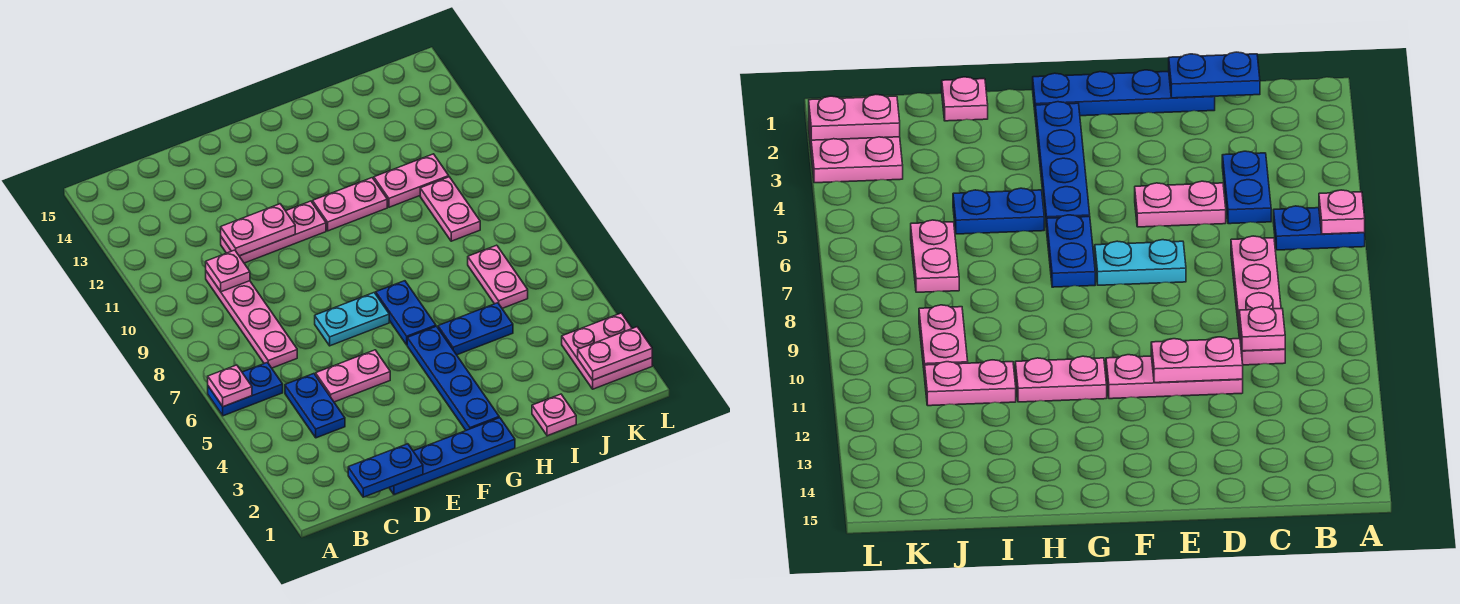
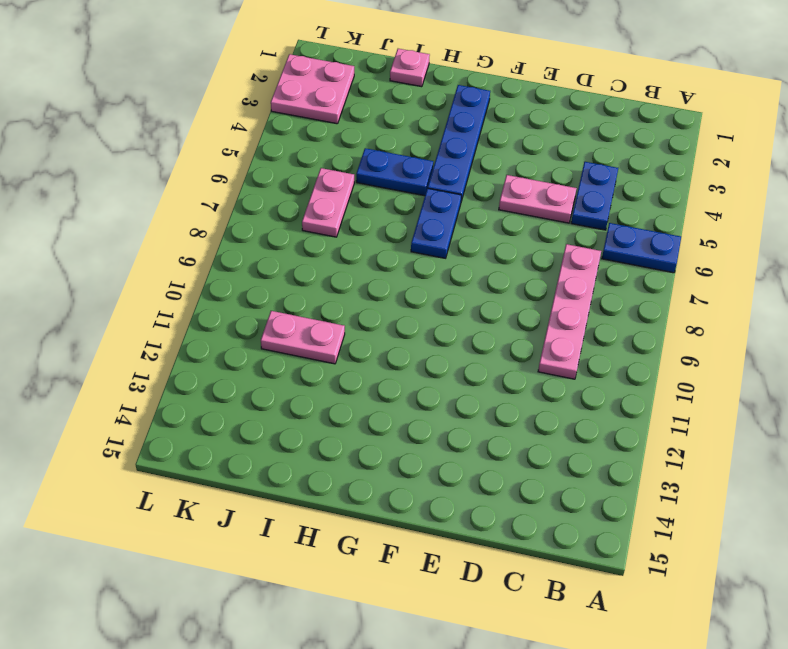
none -> blue 1x4 plate [389,418,515,495]
none -> pink 1x3 plate [221,201,326,263]
none -> cyan 1x2 plate [315,293,389,346]

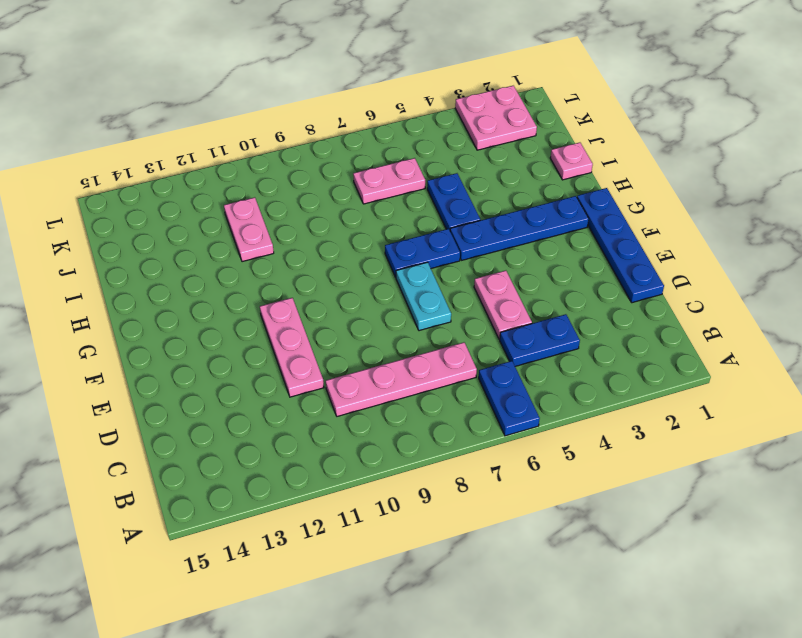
none -> pink 1x2 plate [313,178,387,231]
none -> pink 1x2 plate [420,177,480,241]
none -> pink 1x1 plate [208,365,252,407]

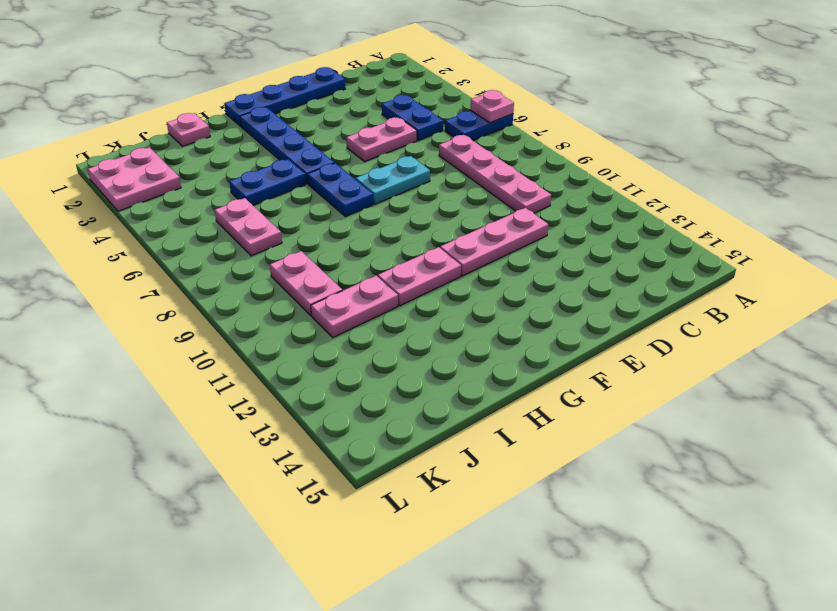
none -> blue 1x2 plate [348,444,423,497]
none -> pink 1x1 plate [206,250,250,292]
none -> pink 1x2 plate [221,204,295,256]

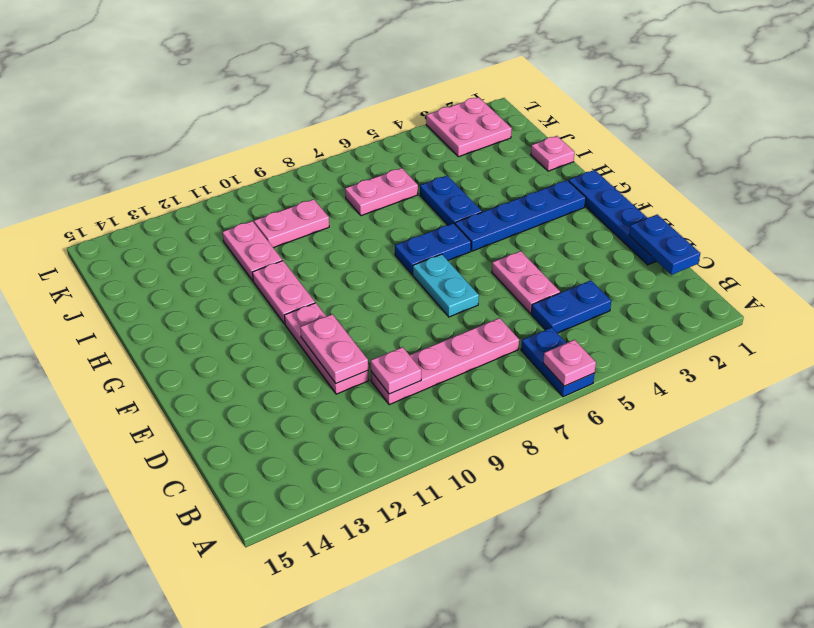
none -> pink 1x2 plate [578,327,652,380]

